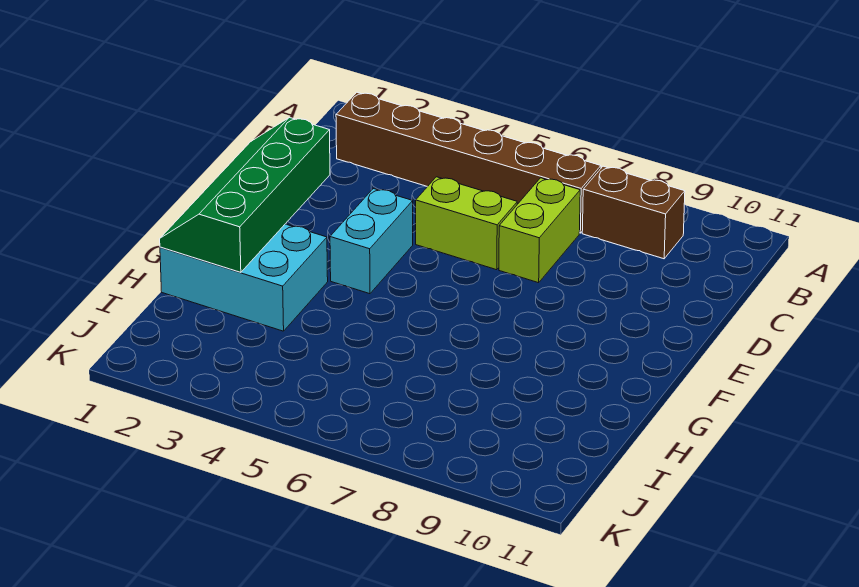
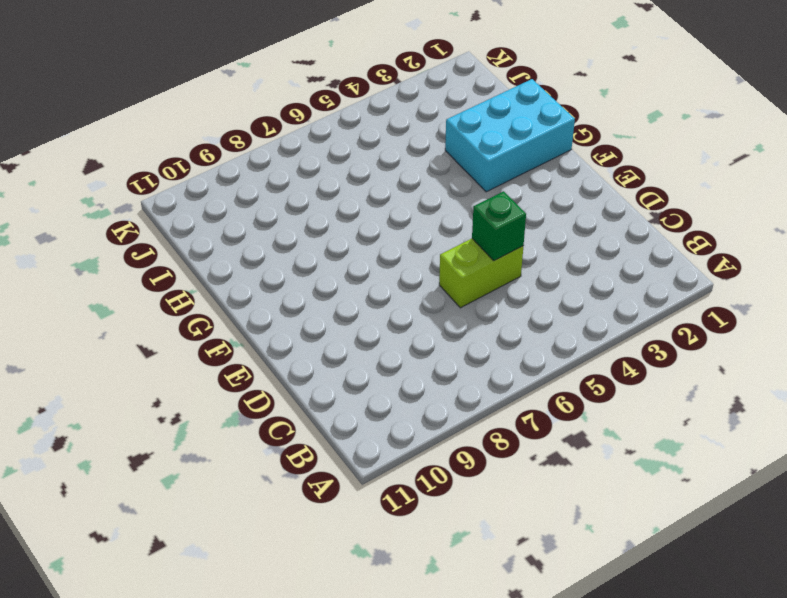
green 1x1 brick [472,191,526,261] -> none
none -> brown 1x6 brick [336,92,601,233]
none -> brown 1x2 brick [582,166,685,259]

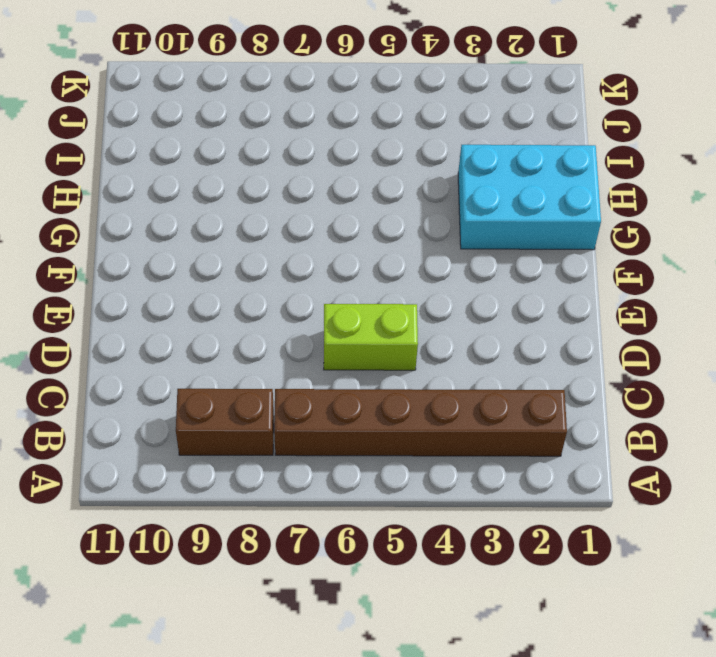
none -> lime 1x2 brick [499,178,580,283]
none -> cyan 1x2 brick [330,189,413,294]

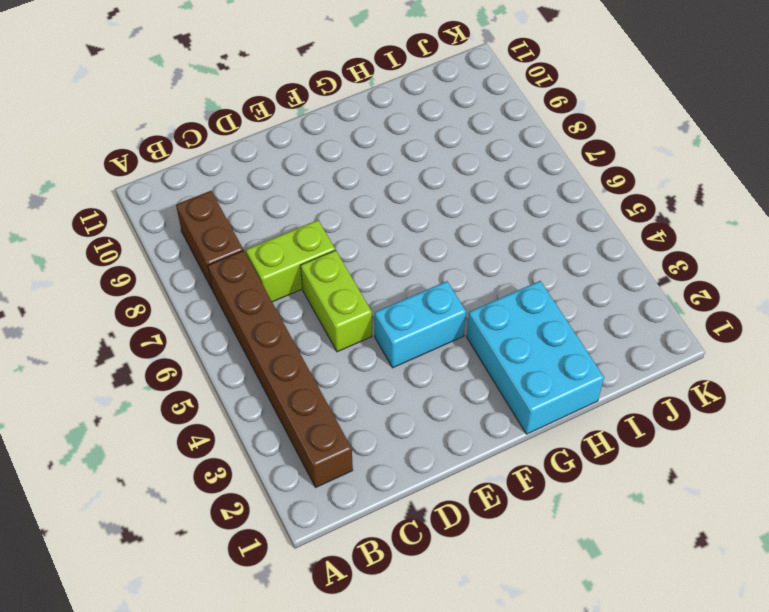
none -> green 2x4 slope [160,118,330,272]

